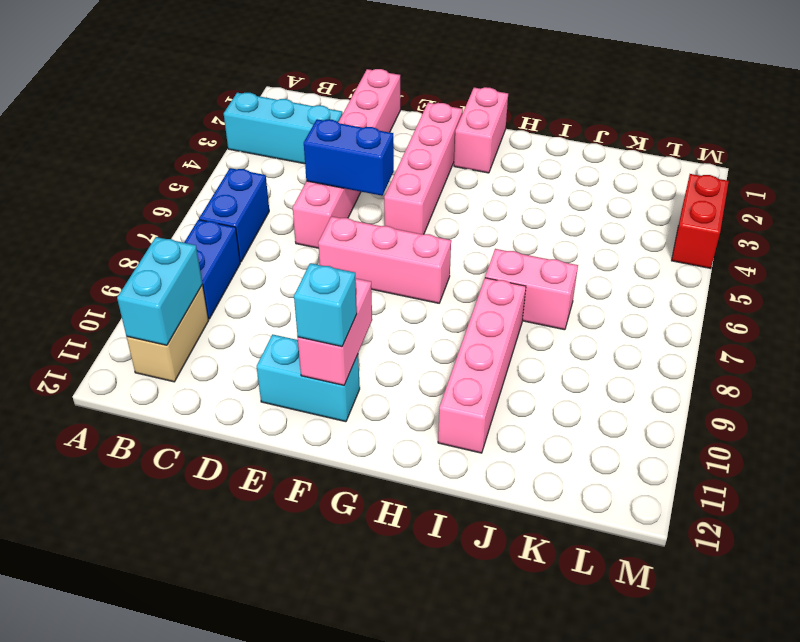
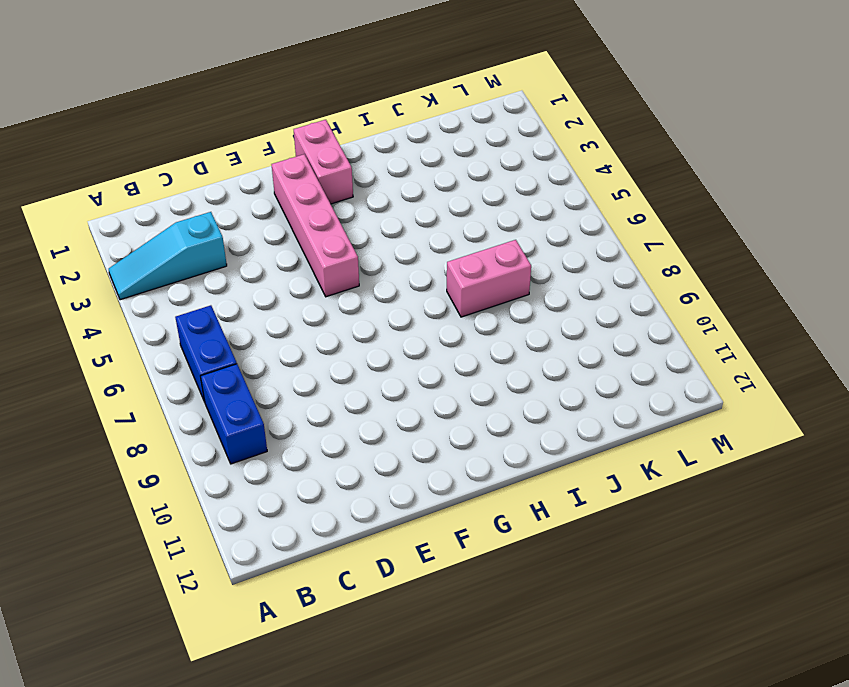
cyan 1x3 slope [109,212,227,300] -> cyan 1x3 brick [224,93,342,164]
none -> tan 1x2 brick [127,285,209,382]
none -> pink 1x6 brick [293,69,400,248]
none -> pink 1x3 brick [318,216,451,303]

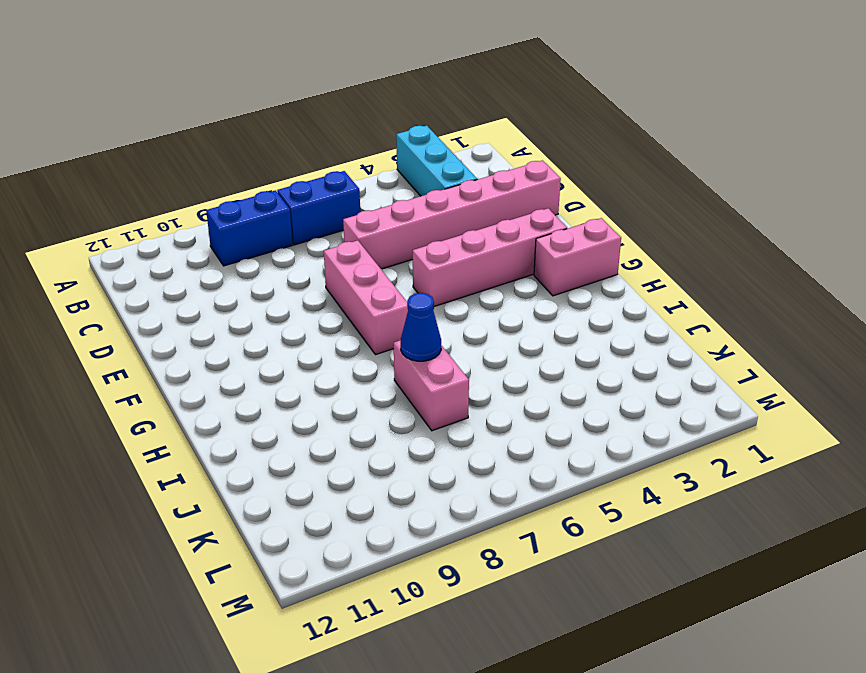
blue 1x1 cone [401,293,441,361] -> none
none -> tan 1x2 brick [127,285,209,382]
none -> cyan 1x2 brick [257,334,360,422]
none -> pink 1x4 brick [438,278,526,453]

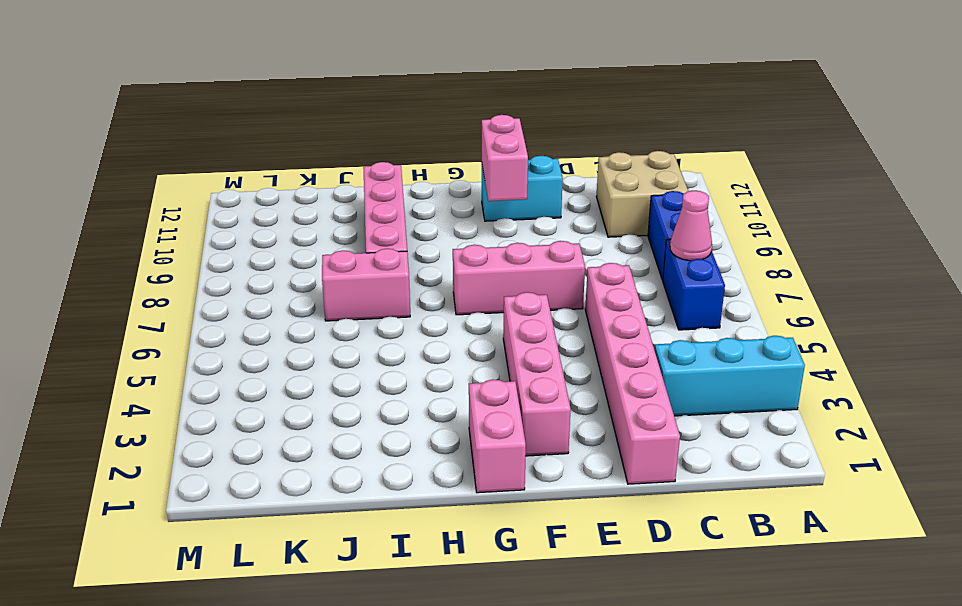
pink 1x1 cone [670,191,712,261] -> none
tan 2x2 brick [596,151,688,237] -> tan 1x2 brick [127,285,209,382]
none -> red 1x2 brick [672,174,729,268]
none -> cyan 1x2 brick [117,237,202,345]
none -> blue 1x2 brick [304,119,394,196]

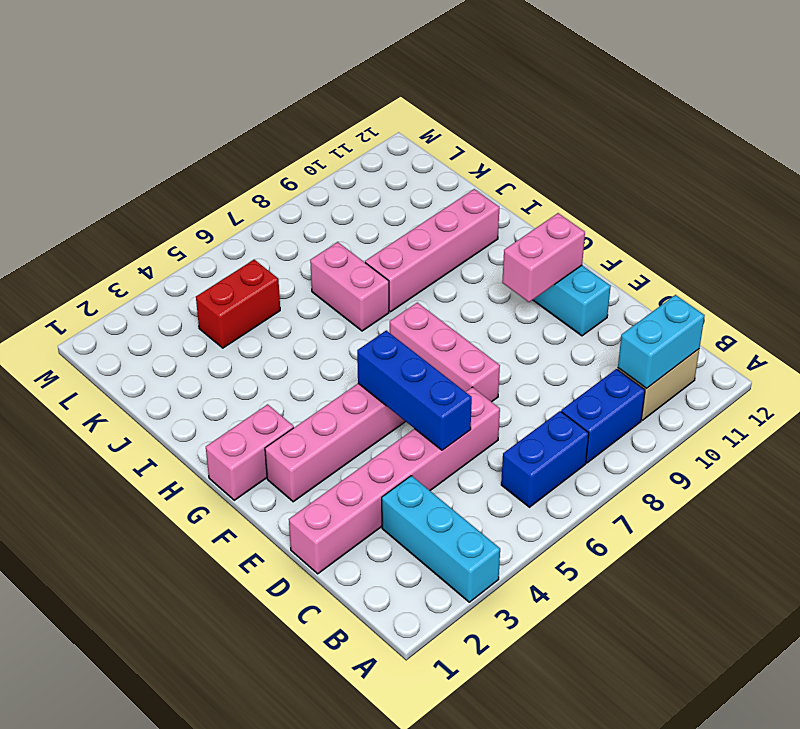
blue 1x3 brick [357,331,472,450] -> blue 1x2 brick [304,119,394,196]
red 1x2 brick [196,260,280,348] -> red 1x2 brick moved to [672,174,729,268]
none -> cyan 1x1 brick [294,263,357,347]

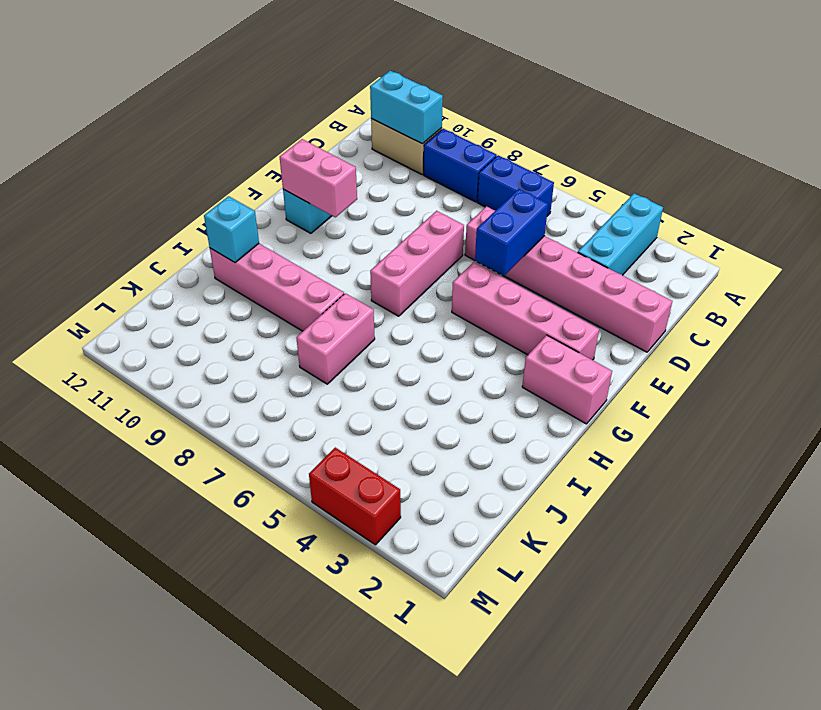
cyan 1x1 brick [204,196,259,263] -> cyan 1x1 brick moved to [294,263,357,347]

